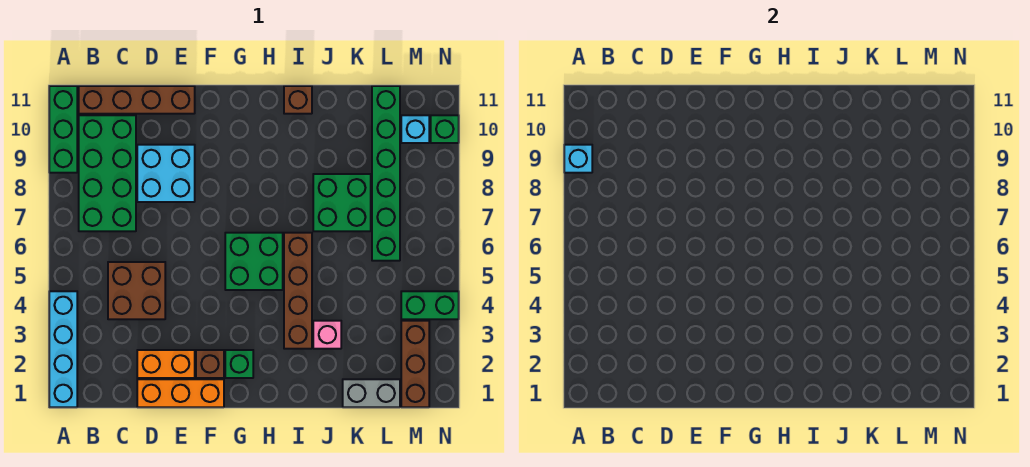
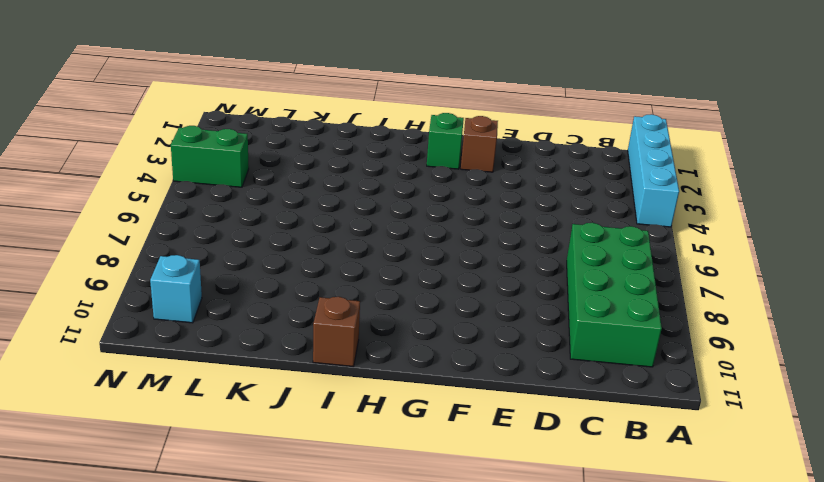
none -> green 1x3 brick [49,86,77,173]
none -> brown 1x4 brick [79,86,195,114]
none -> brown 2x2 brick [108,262,165,319]

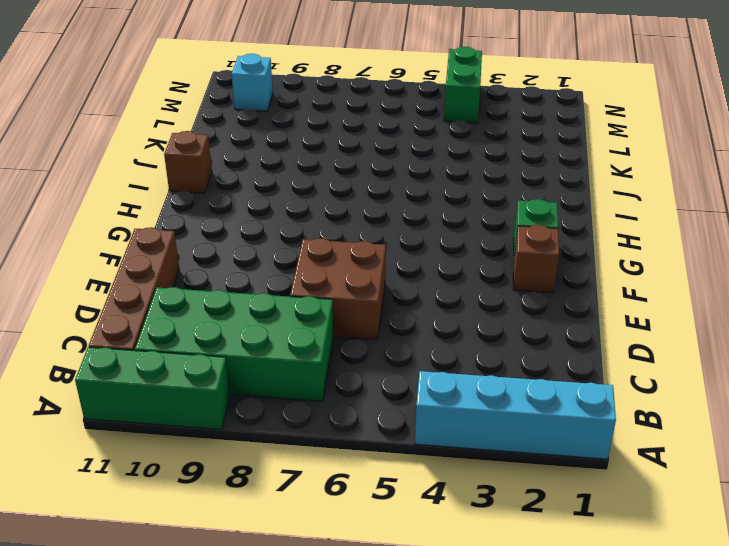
brown 2x2 brick [290,238,386,340] -> brown 2x2 brick moved to [108,262,165,319]
none -> orange 1x3 brick [137,379,224,407]
none -> orange 1x2 brick [137,350,195,378]
none -> cyan 2x2 brick [137,145,195,202]

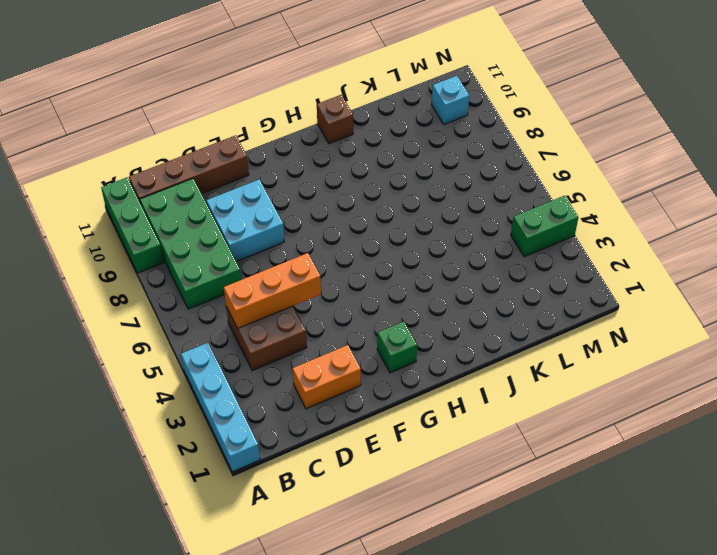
orange 1x3 brick [224,253,321,328] -> orange 1x3 brick moved to [137,379,224,407]
none -> brown 1x1 brick [196,350,224,378]
none -> green 2x2 brick [225,233,283,290]
none -> brown 1x4 brick [284,233,312,349]

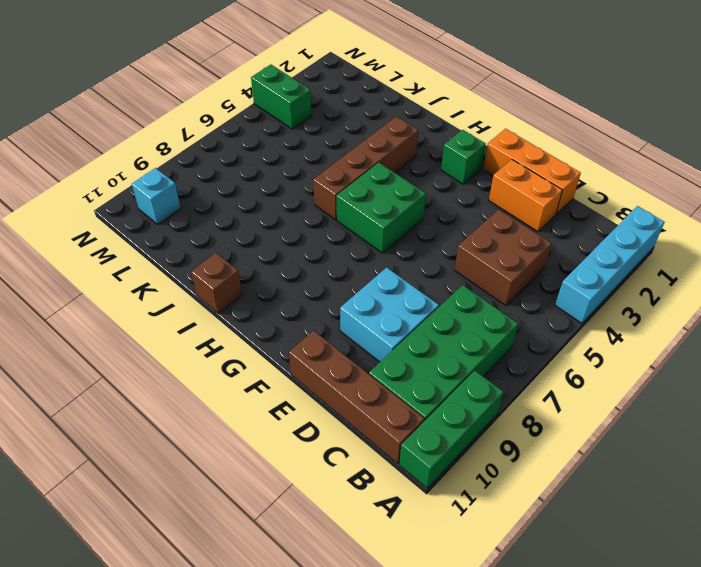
none -> brown 1x1 brick [196,350,224,378]
none -> pink 1x1 brick [313,321,341,349]
none -> green 2x2 brick [313,174,371,231]

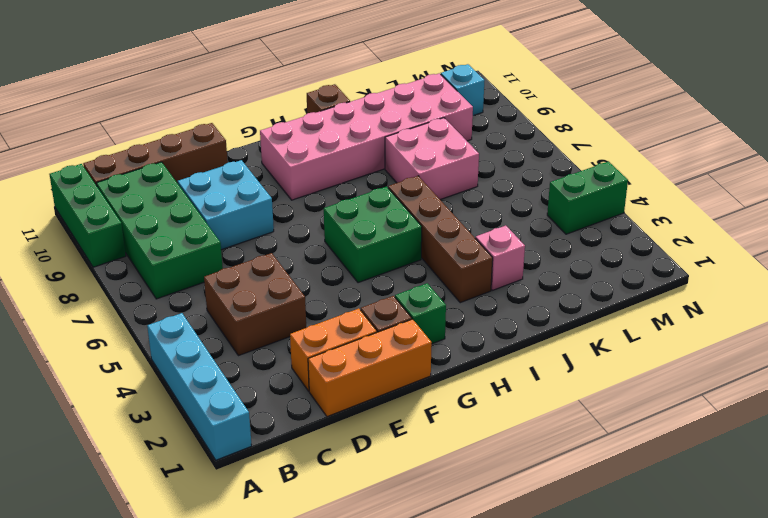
pink 2x6 brick [260,73,473,200] -> green 1x6 brick [372,86,400,261]
pink 2x2 brick [385,118,479,200] -> green 2x2 brick [313,174,371,231]
none -> grey 1x2 brick [343,379,400,407]
none -> brown 1x3 brick [401,321,429,407]
none -> green 1x1 brick [431,115,459,143]

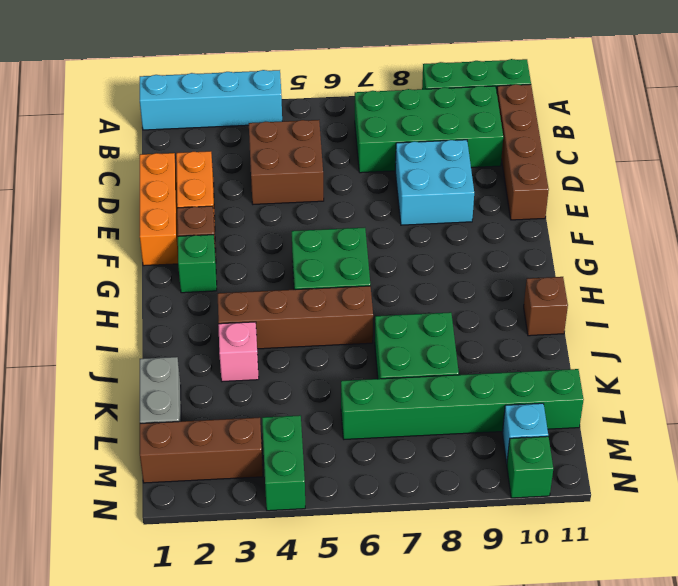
none -> cyan 1x1 brick [564,145,592,173]

